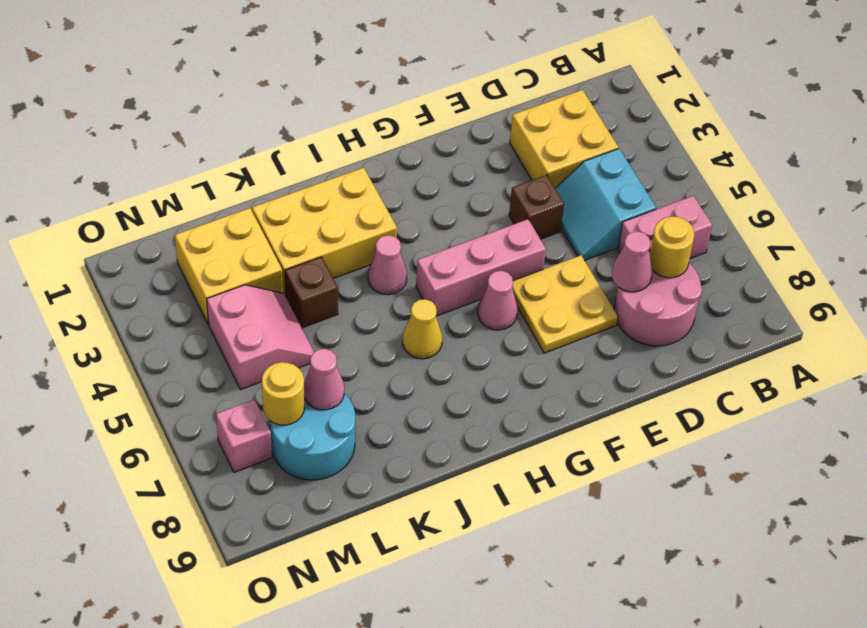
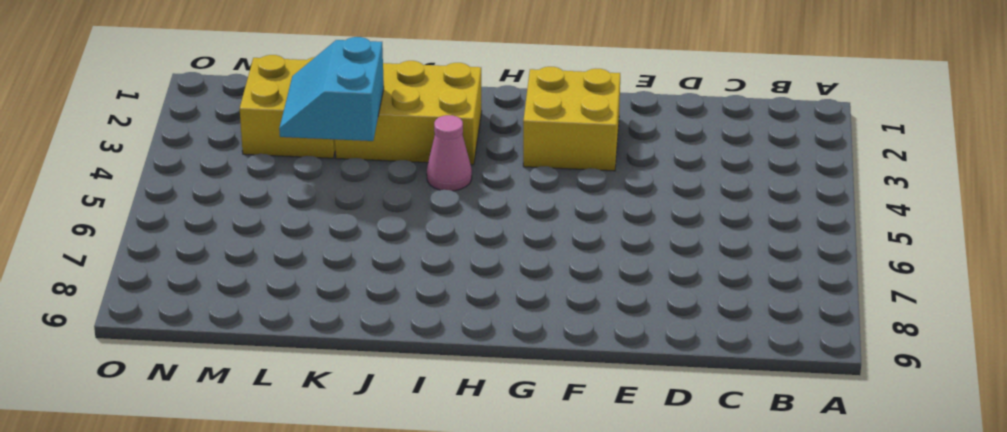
yellow 2x2 brick [523,67,620,171] -> yellow 2x2 brick moved to [510,90,618,188]
cyan 2x2 slope [279,37,384,141] -> cyan 2x2 slope moved to [555,149,656,260]
none -> pink 1x2 brick [618,196,712,259]
none -> pink 2x2 round brick [614,251,702,346]
none -> brown 1x1 brick [509,175,564,239]

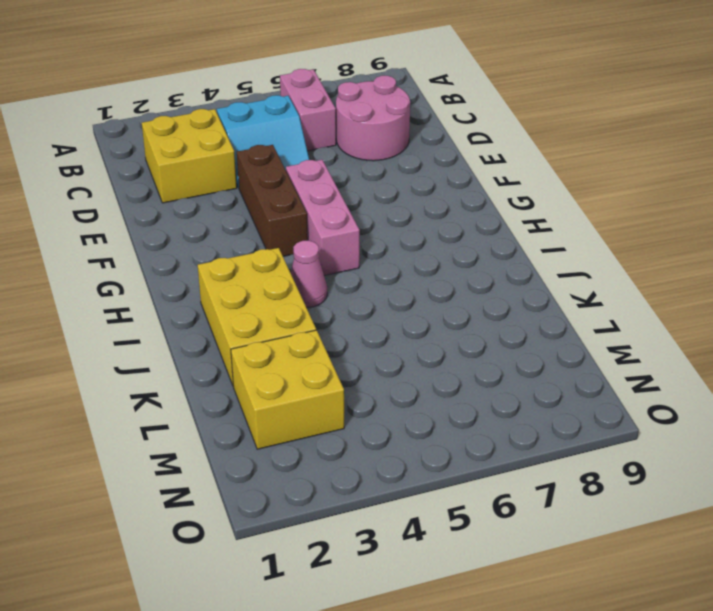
brown 1x3 brick [237,145,308,256] -> brown 1x1 brick [509,175,564,239]
none -> yellow 2x2 plate [512,255,618,353]
none -> pink 1x1 cone [478,271,517,330]
none -> yellow 1x1 cone [402,299,442,359]

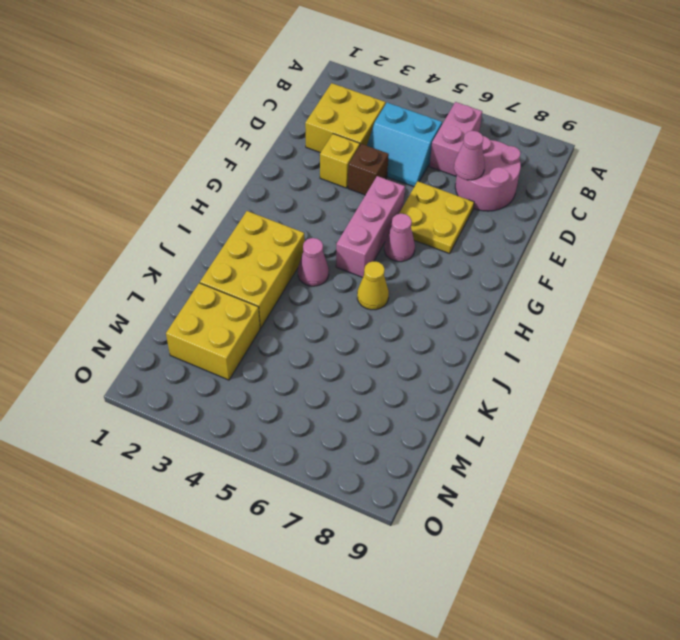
yellow 1x1 brick [320,134,360,188] -> none
none -> brown 1x1 brick [285,257,338,328]
none -> pink 2x2 slope [207,285,314,390]
none -> cyan 2x2 round brick [270,393,355,480]

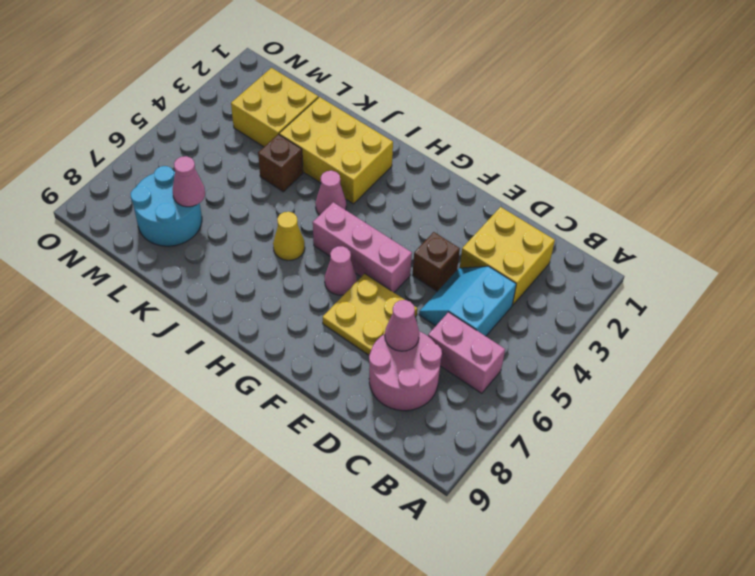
none -> pink 2x2 slope [207,285,314,390]
none -> pink 1x1 brick [216,400,272,472]
none -> yellow 1x1 round brick [650,216,694,278]

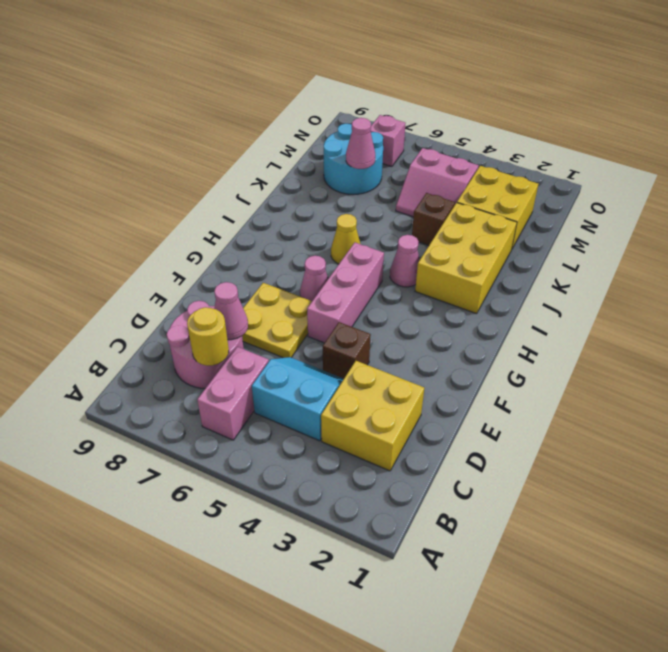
none -> yellow 1x1 round brick [262,362,304,425]

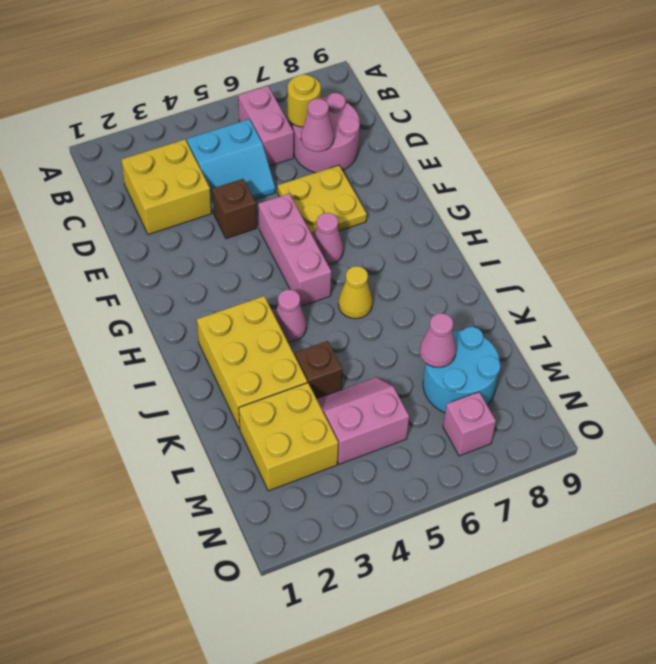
none -> yellow 1x1 round brick [262,362,304,425]

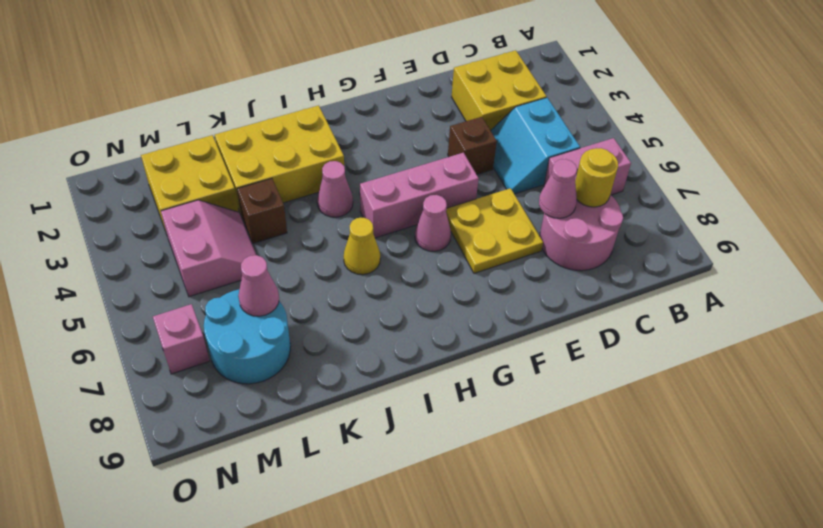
none -> yellow 1x1 round brick [262,362,304,425]

